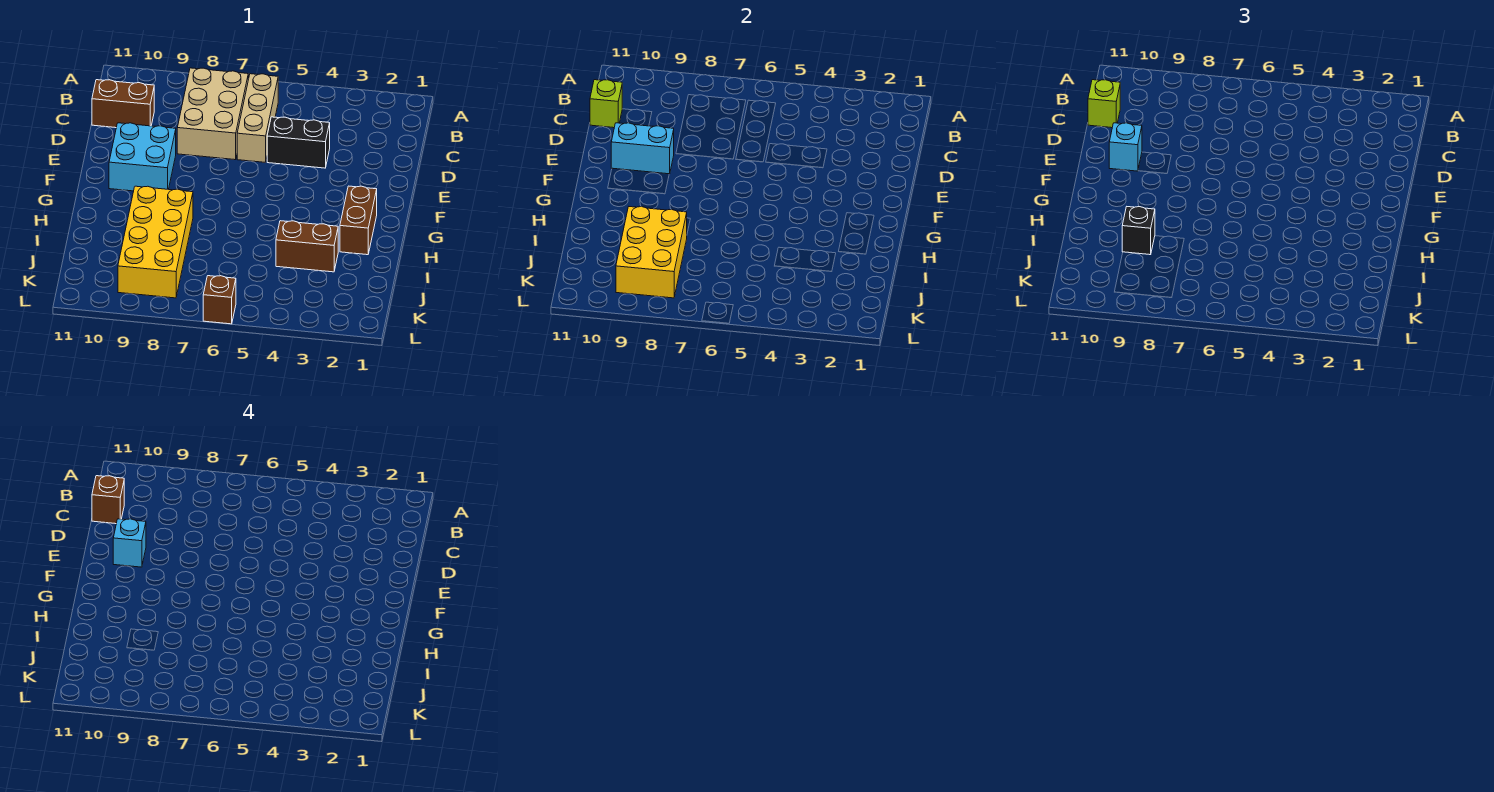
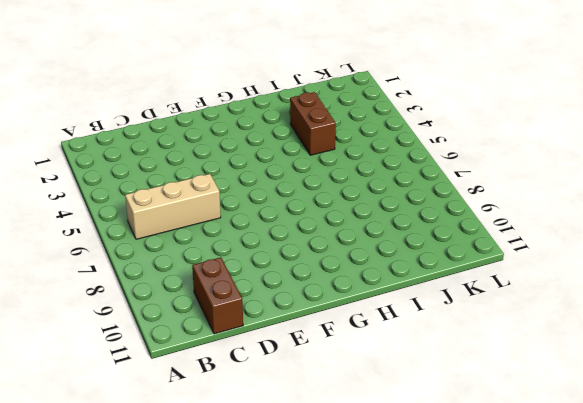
none -> tan 2x3 brick [177,68,248,160]
none -> black 1x2 brick [267,117,330,168]
none -> cyan 2x2 brick [109,123,176,191]

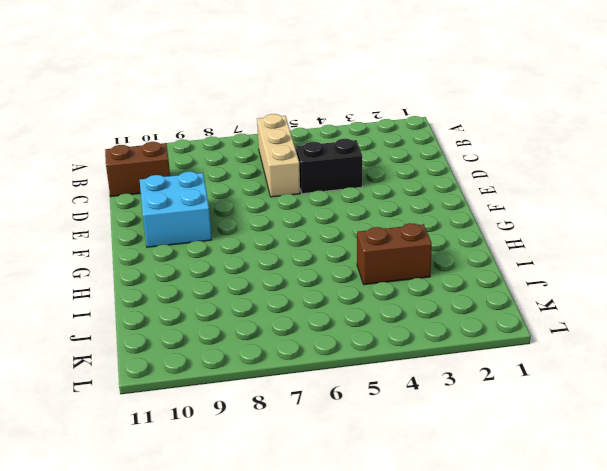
none -> tan 2x3 brick [177,68,248,160]
none -> brown 1x2 brick [340,186,377,255]
none -> yellow 2x4 brick [118,186,193,298]

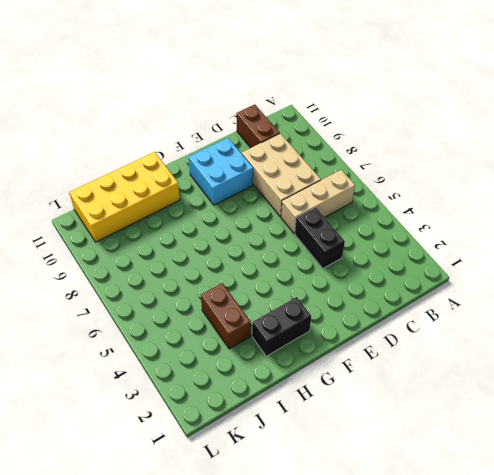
tan 2x3 brick [242,133,321,217] -> tan 2x3 brick turned to [177,68,248,160]
black 1x2 brick [252,297,311,356] -> brown 1x2 brick [340,186,377,255]
yellow 2x4 brick [69,152,180,242] -> yellow 2x4 brick moved to [118,186,193,298]
none -> brown 1x1 brick [203,276,236,324]
none -> lime 1x1 brick [590,80,622,128]
none -> cyan 1x2 brick [611,123,674,174]

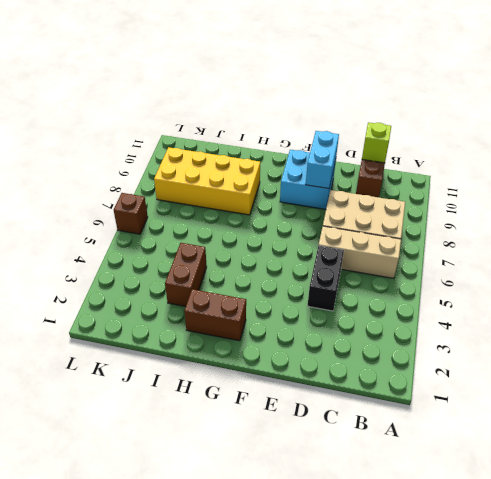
none -> yellow 2x3 brick [616,207,687,298]
none -> lime 1x1 brick [1088,80,1120,128]
none -> cyan 1x1 brick [1109,123,1142,171]

